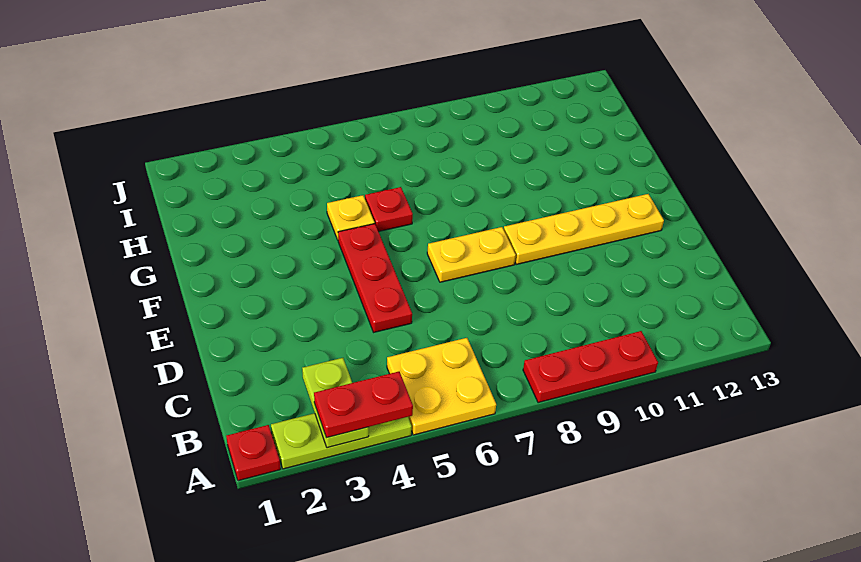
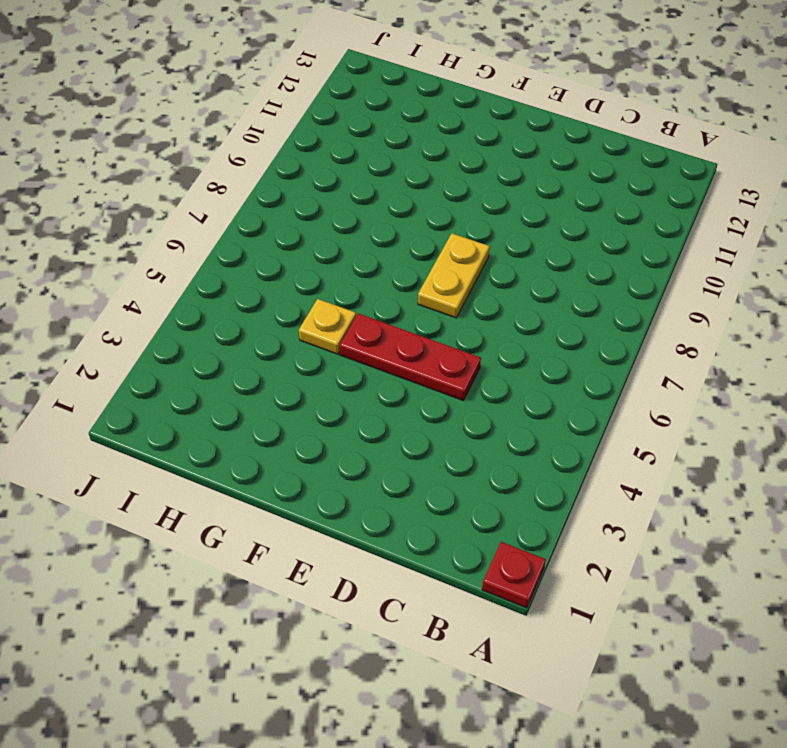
none -> lime 1x3 plate [271,413,412,469]
none -> yellow 2x2 plate [387,338,496,435]

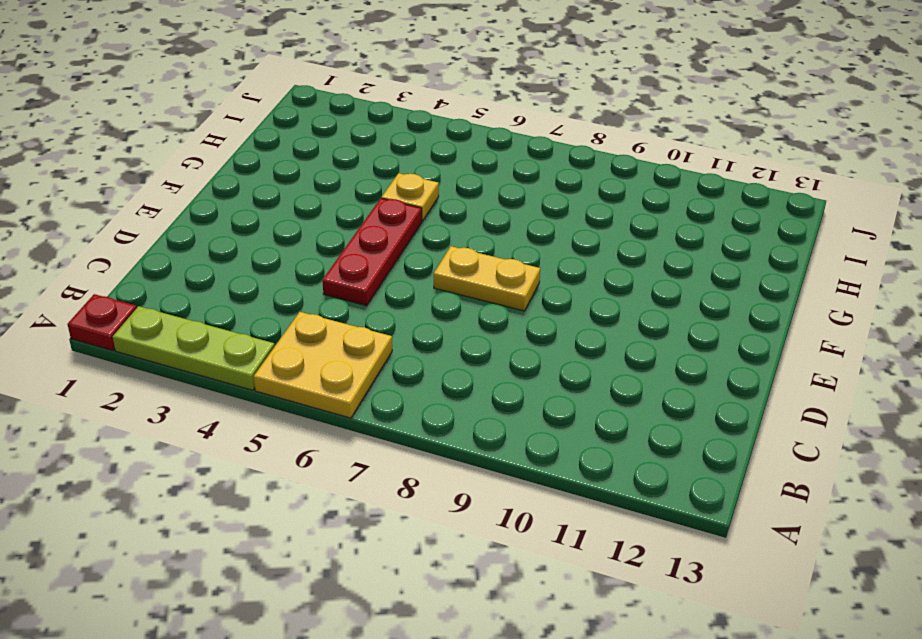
none -> red 1x3 plate [523,331,658,403]
none -> yellow 1x4 plate [504,194,664,264]

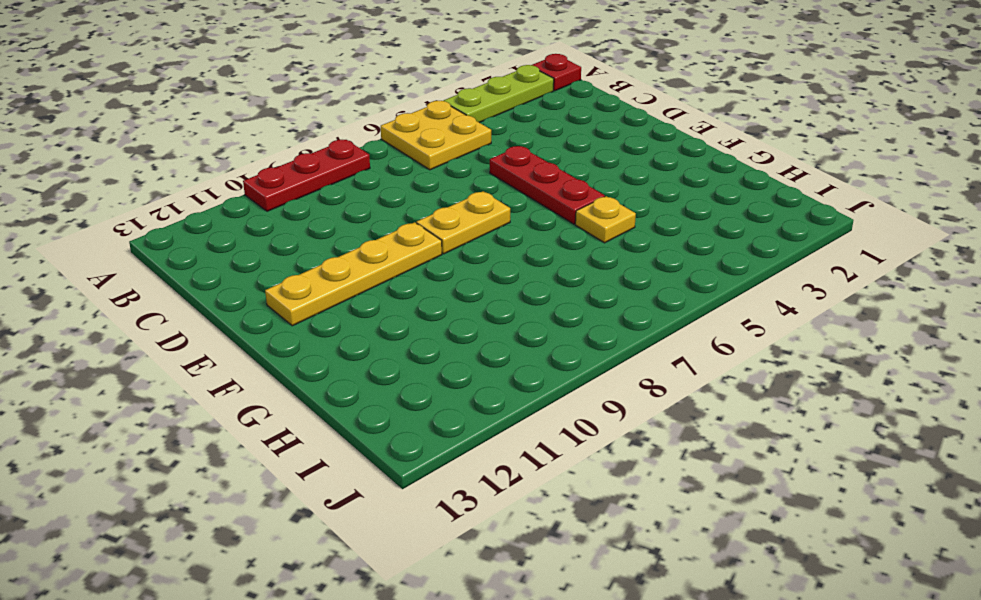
none -> red 1x1 plate [365,187,413,231]
none -> lime 1x2 plate [302,358,369,448]

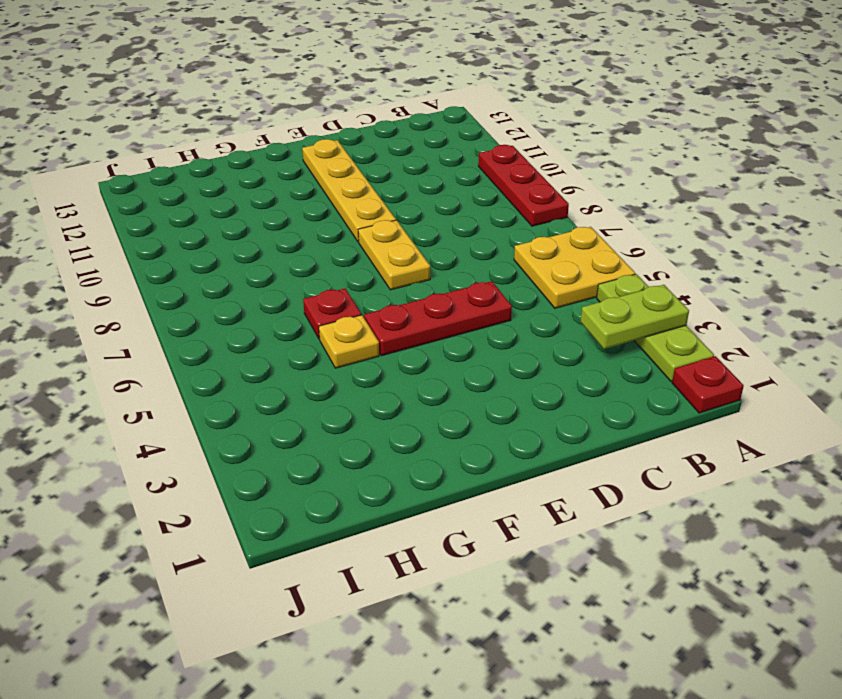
none -> red 1x2 plate [314,372,413,438]

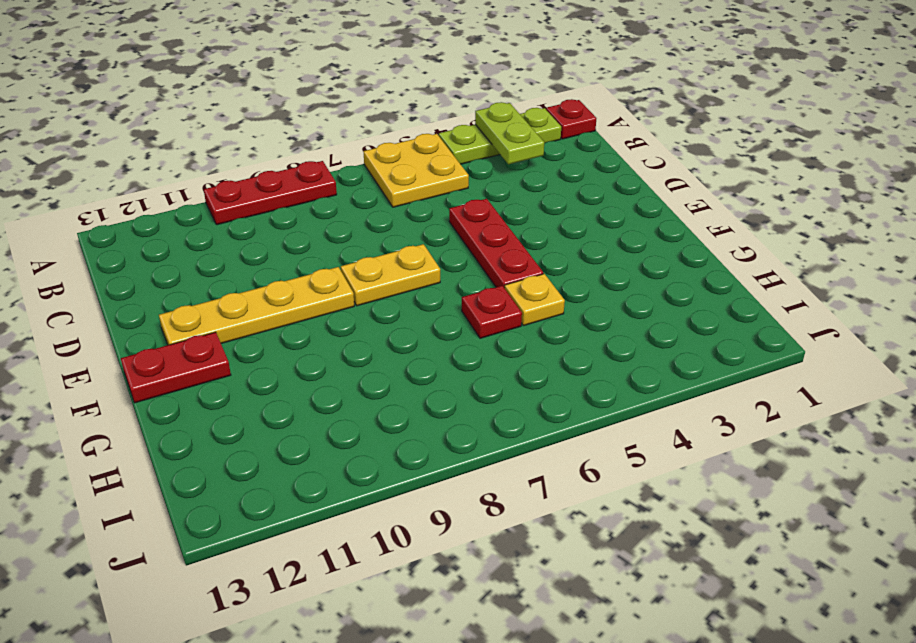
red 1x2 plate [121,332,231,403] -> red 1x2 plate moved to [314,372,413,438]

